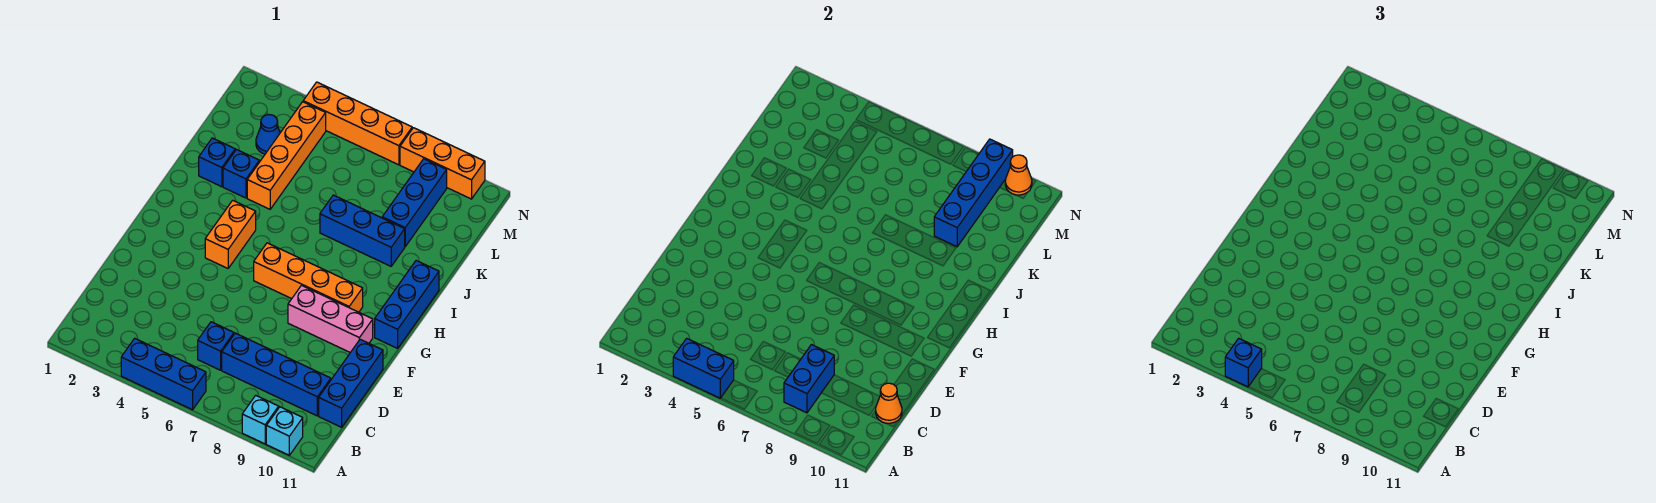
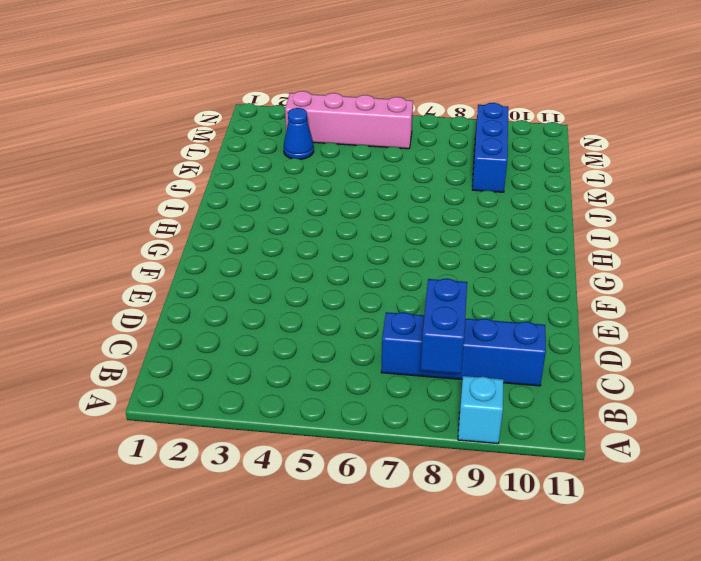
pink 1x4 brick [285,91,413,149] -> orange 1x4 brick [247,102,326,209]
none -> blue 1x3 brick [121,338,206,410]
none -> cyan 1x1 brick [266,407,303,455]
none -> blue 1x1 brick [198,322,234,370]

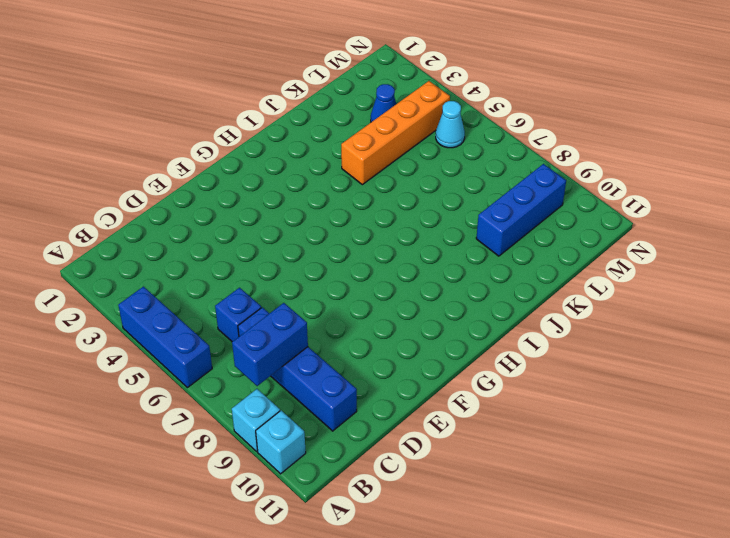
cyan 1x1 cone [436,101,465,148] -> none
none -> blue 1x3 brick [319,339,383,427]
none -> pink 1x3 brick [288,285,373,353]
none -> orange 1x2 brick [205,200,256,268]

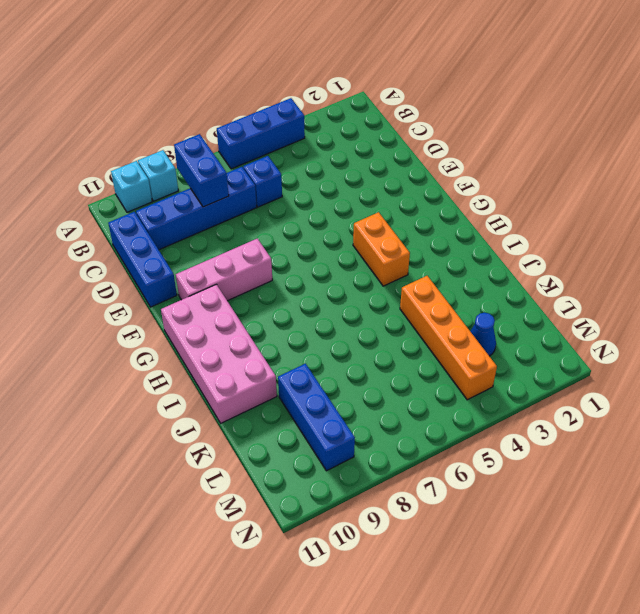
pink 2x4 brick [161,284,277,423] -> blue 1x3 brick [375,261,439,348]
none -> orange 1x4 brick [254,243,363,312]
none -> blue 1x1 brick [199,138,235,187]
none -> blue 1x1 brick [223,150,259,198]

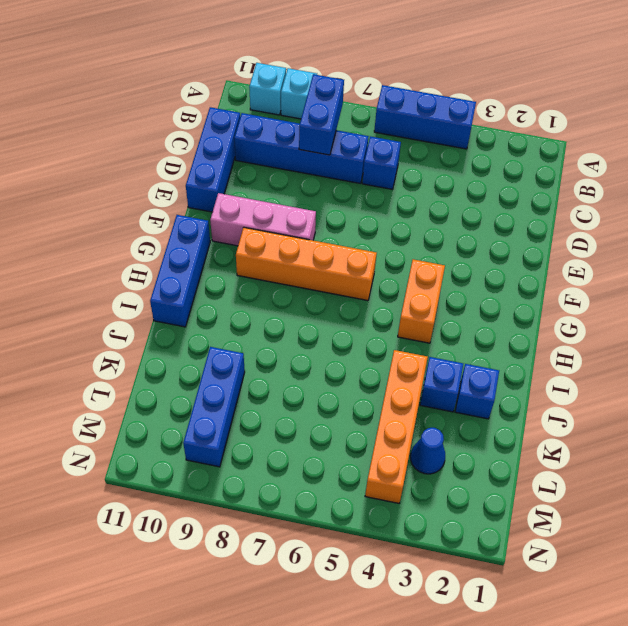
none -> blue 1x3 brick [320,195,405,266]
none -> orange 1x4 brick [303,82,412,165]
none -> orange 1x3 brick [400,128,485,199]

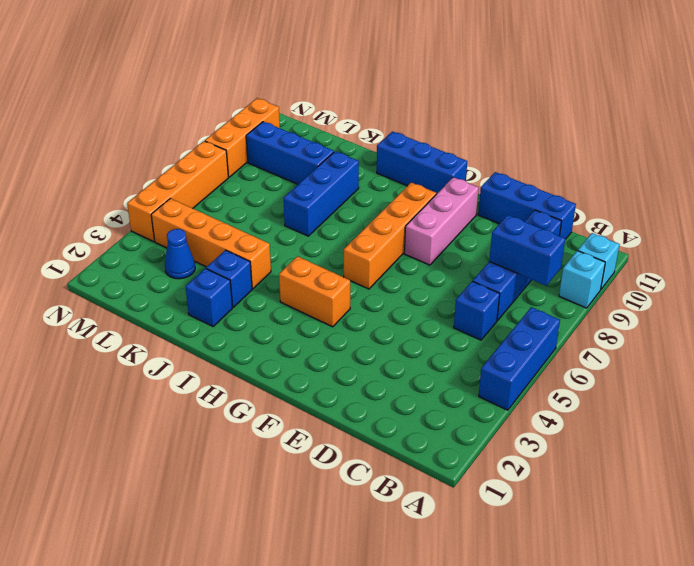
none -> blue 1x2 brick [673,338,734,398]
none -> orange 1x1 cone [876,383,902,424]
none -> blue 1x4 brick [934,139,1013,247]

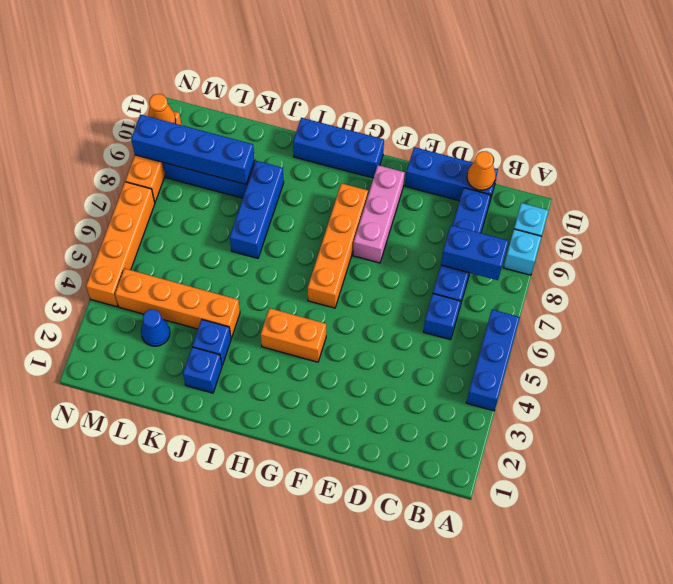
none -> blue 1x2 brick [673,338,734,398]
none -> blue 1x1 brick [1225,338,1262,387]

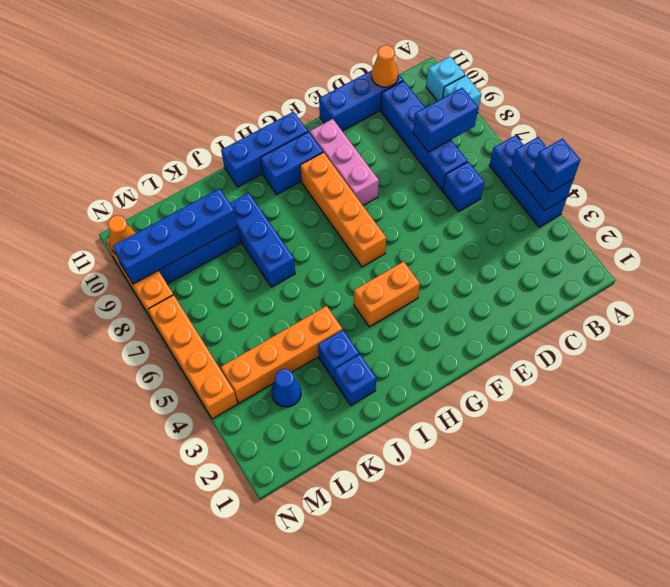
blue 1x2 brick [261,132,323,194] -> none

